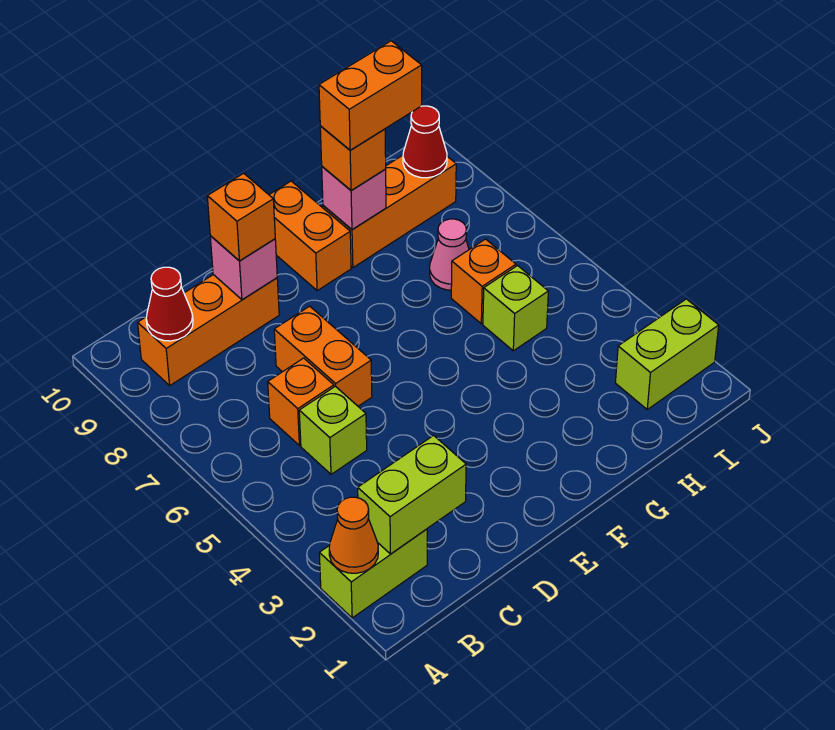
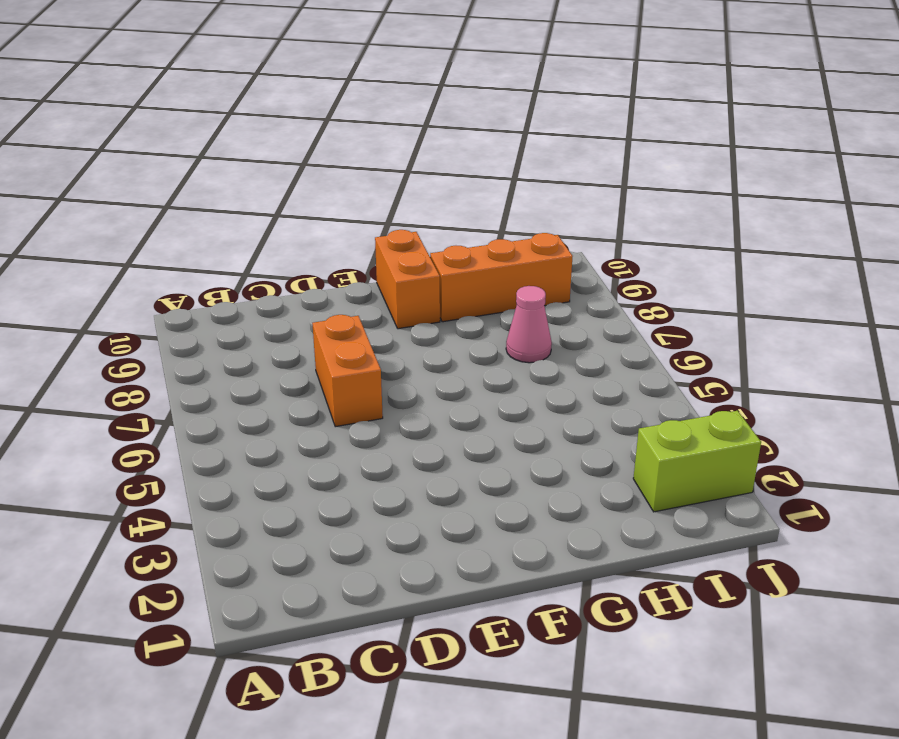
none -> lime 1x2 brick [319,529,427,618]
none -> orange 1x3 brick [138,275,279,385]
none -> lime 1x1 brick [299,386,367,474]

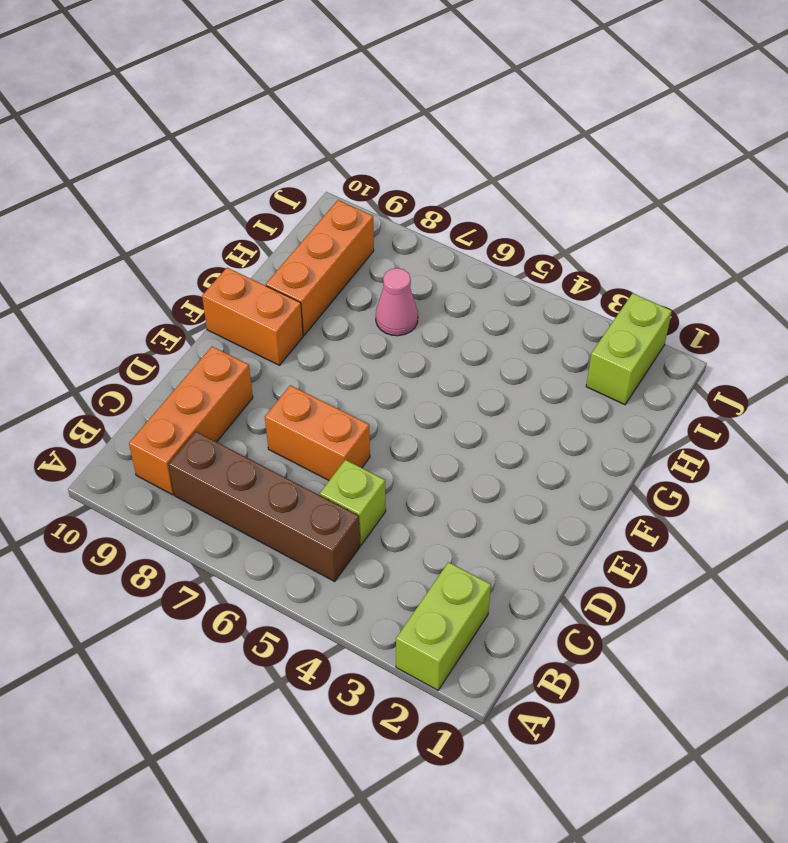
brown 1x4 brick [169,432,360,581] -> none
none -> orange 1x1 brick [268,358,334,446]
none -> lime 1x1 brick [483,266,548,351]
none -> orange 1x1 brick [451,239,516,324]

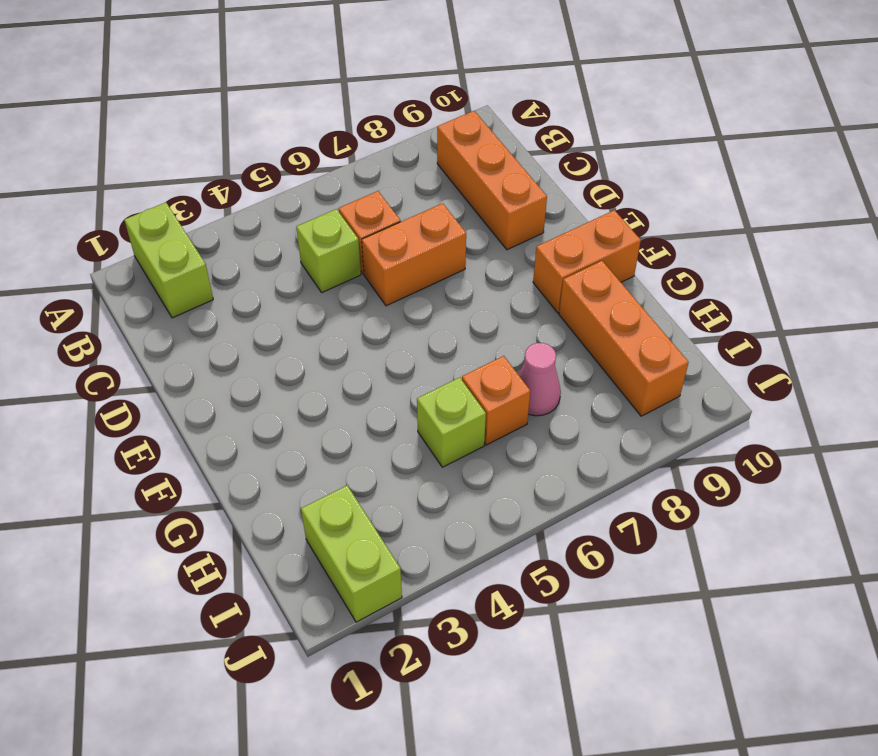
none -> orange 1x1 cone [329,497,378,573]
none -> lime 1x2 brick [358,436,466,554]
none -> red 1x1 cone [146,267,193,341]

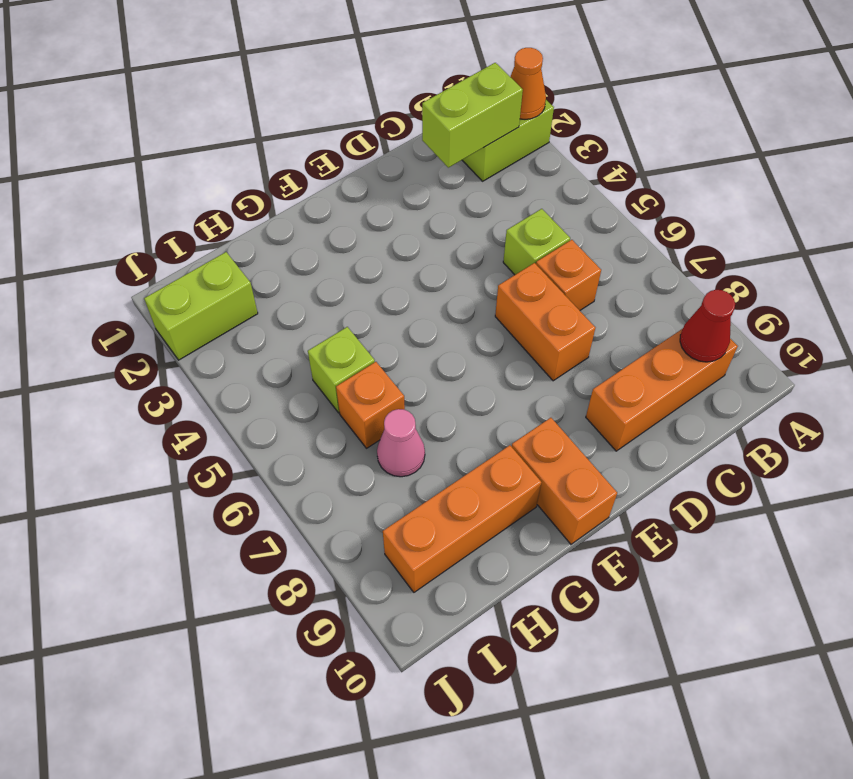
none -> pink 1x1 brick [210,236,277,300]
none -> pink 1x1 brick [322,167,386,229]
none -> red 1x1 cone [403,106,447,178]

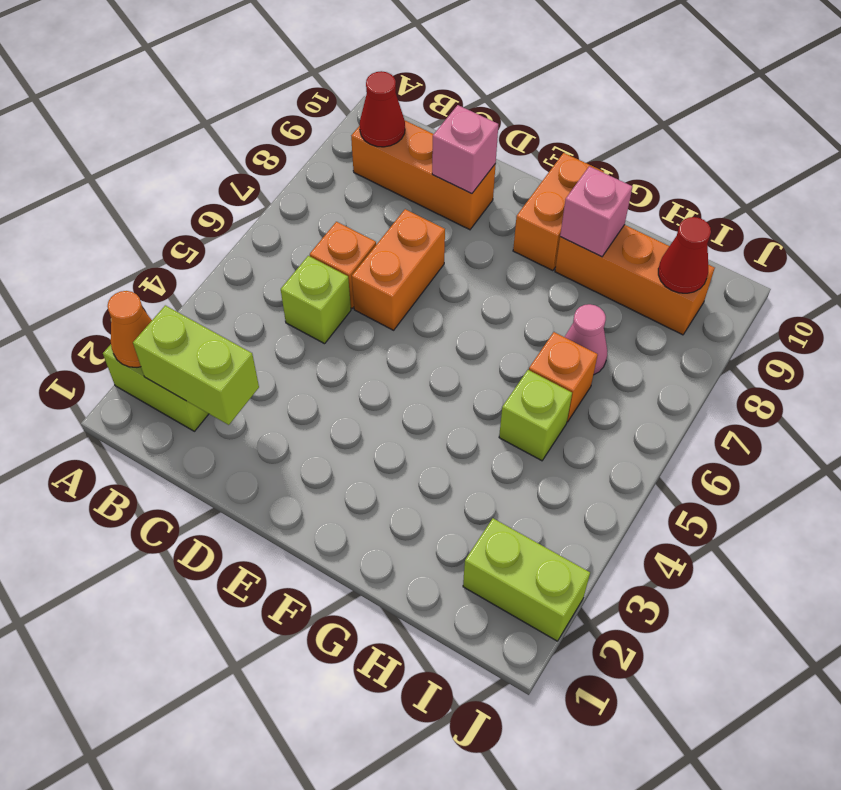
none -> orange 1x1 brick [207,173,275,261]
none -> orange 1x1 brick [320,126,386,191]
none -> orange 1x2 brick [319,41,422,150]

